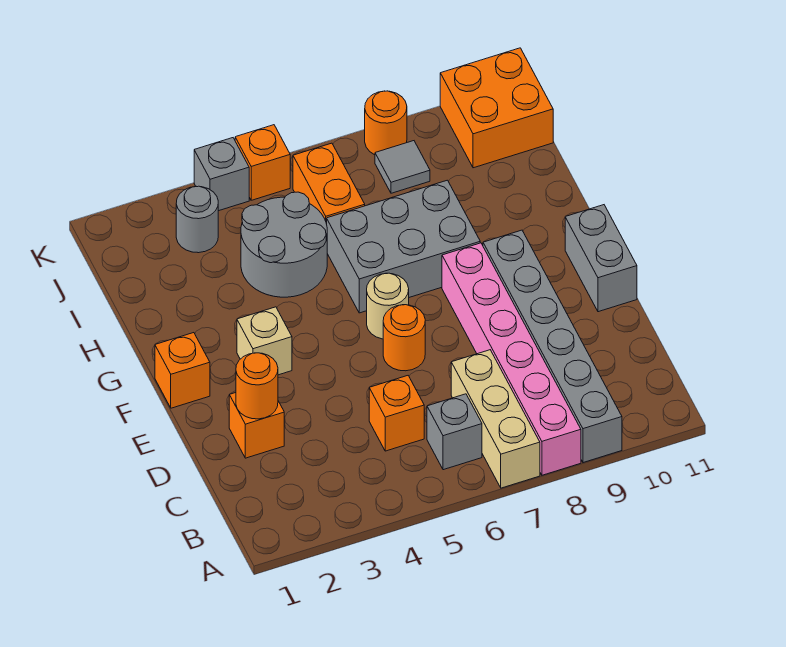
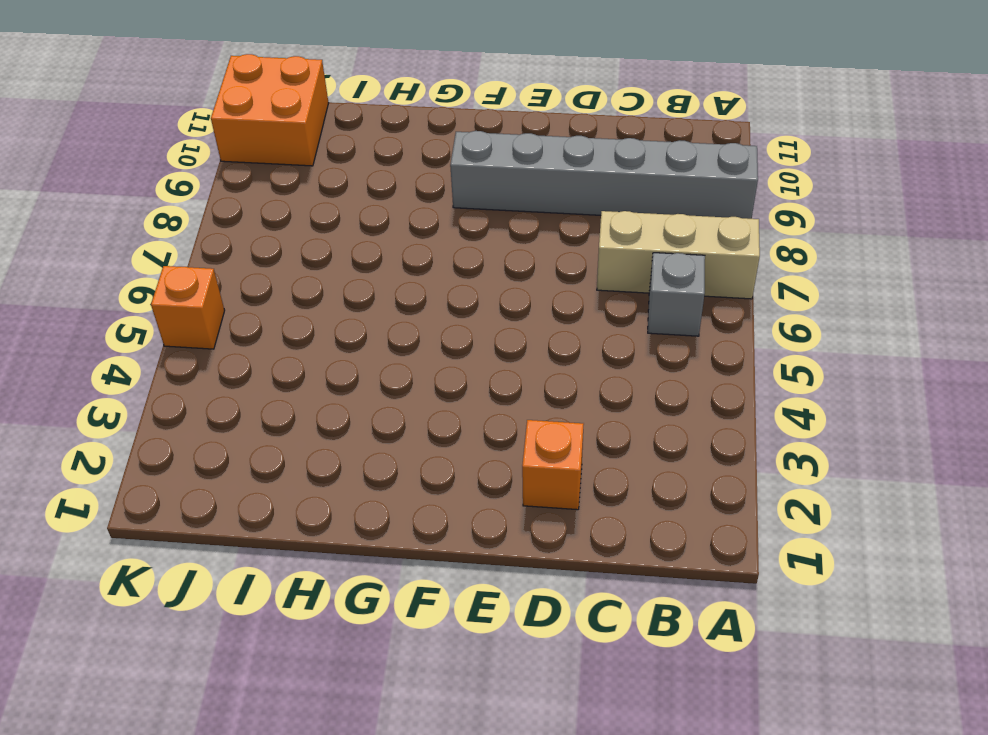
none -> pink 1x6 brick [442,243,581,475]
none -> orange 1x1 brick [369,376,424,451]
none -> orange 1x1 round brick [383,305,425,371]

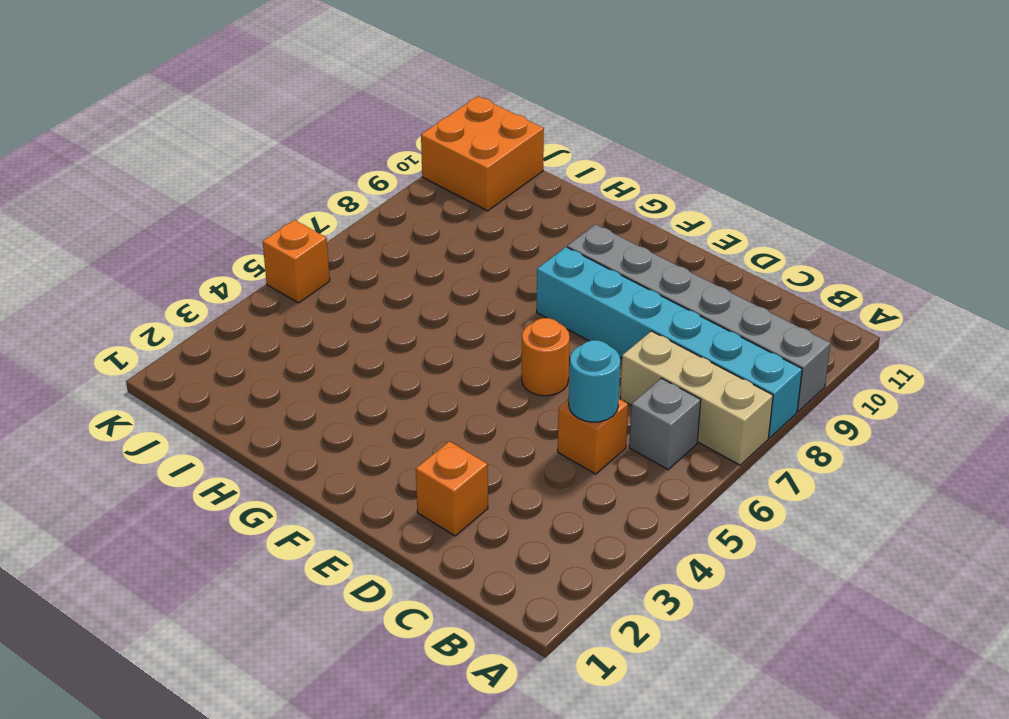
cyan 1x6 brick [537,247,802,438] -> pink 1x6 brick [442,243,581,475]
cyan 1x1 round brick [569,340,620,422] -> none
none -> grey 1x2 brick [565,205,637,312]
none -> orange 1x1 brick [155,333,210,408]
none -> tan 1x1 brick [237,307,292,375]

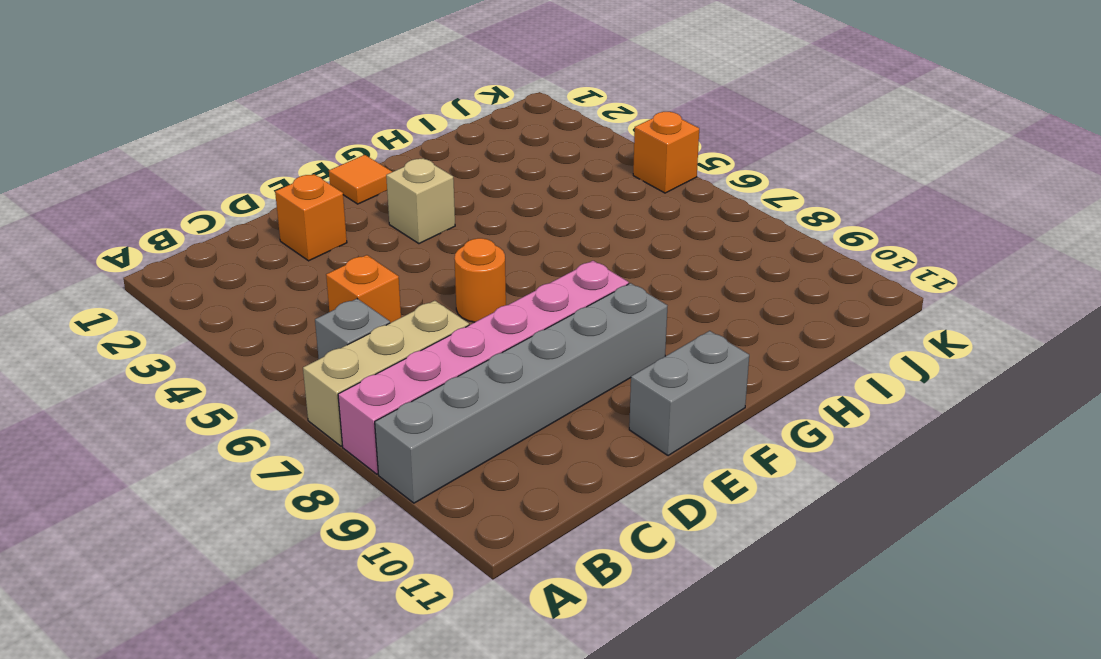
orange 1x1 tile [329,155,392,204] -> orange 1x1 brick [155,333,210,408]
none -> tan 1x1 round brick [367,273,409,339]
none -> grey 2x3 brick [327,180,480,313]
none -> grey 2x2 round brick [241,192,327,297]

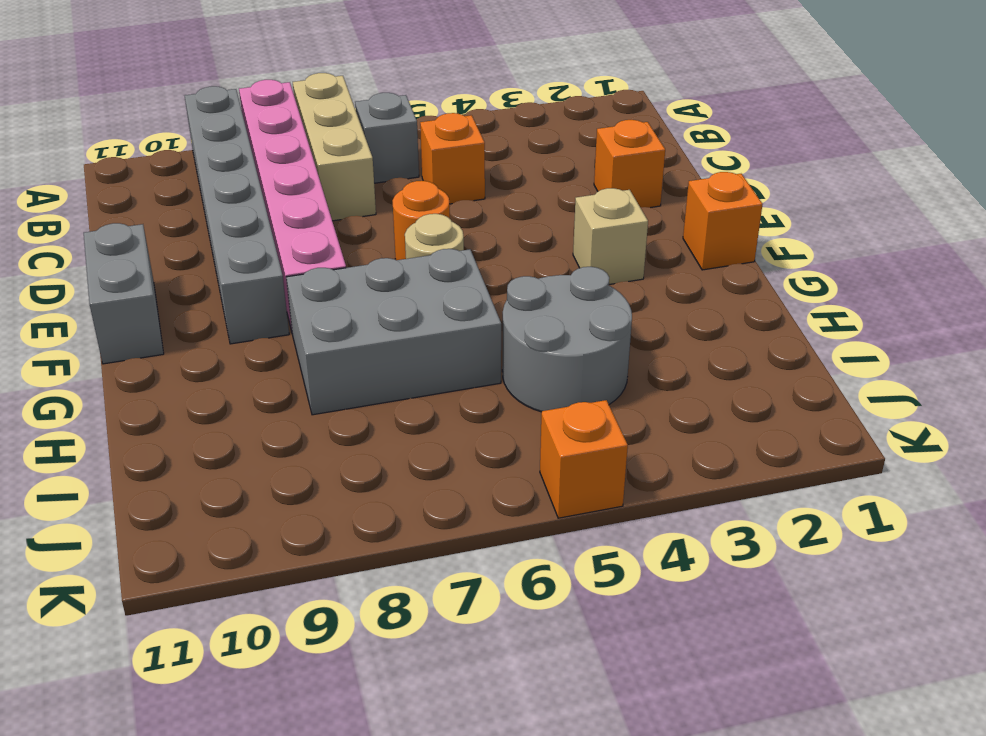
none -> orange 1x2 brick [293,143,365,224]
none -> grey 1x1 round brick [176,186,218,253]
none -> grey 1x1 tile [375,141,430,193]

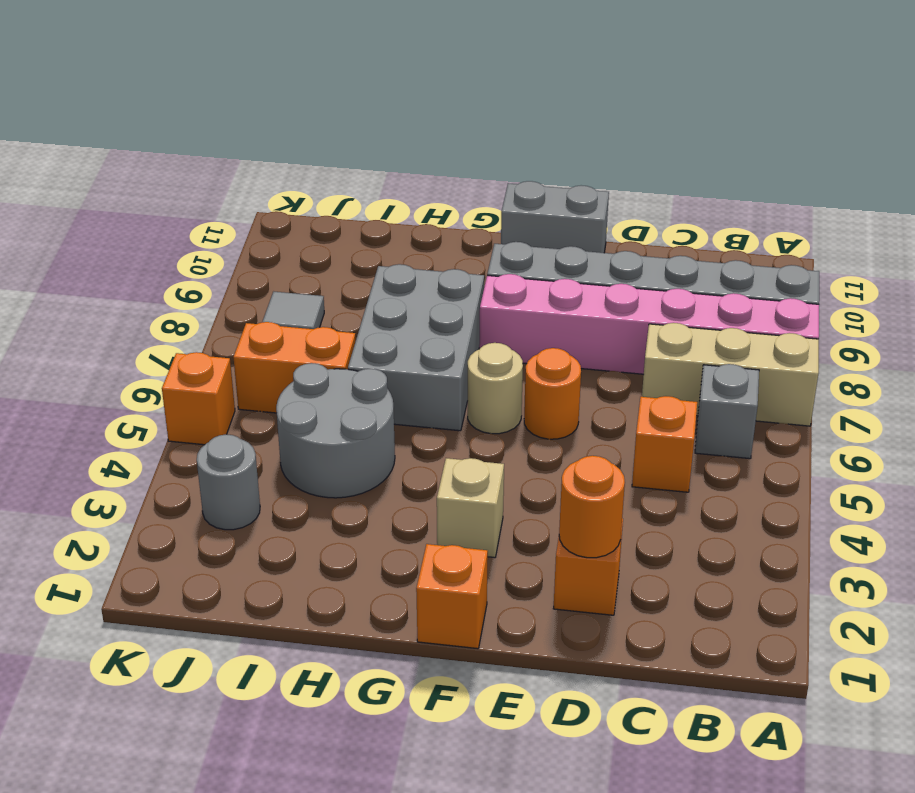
none -> orange 2x2 brick [440,48,553,168]
none -> grey 1x1 brick [194,138,249,211]
none -> orange 1x1 round brick [365,91,407,155]

